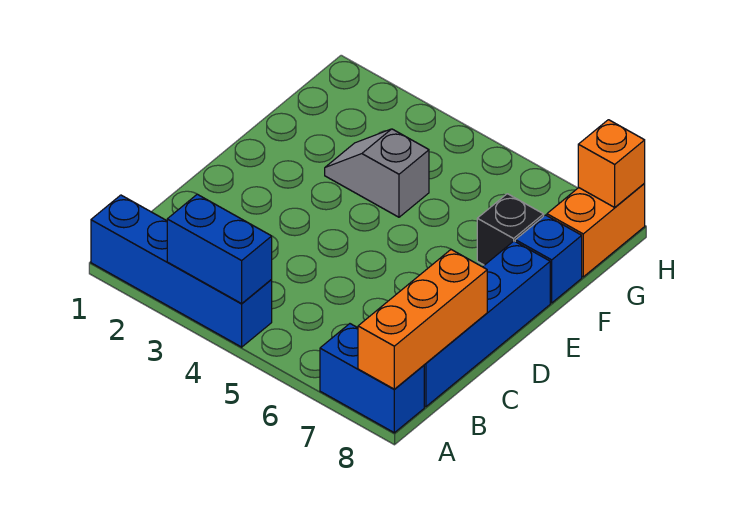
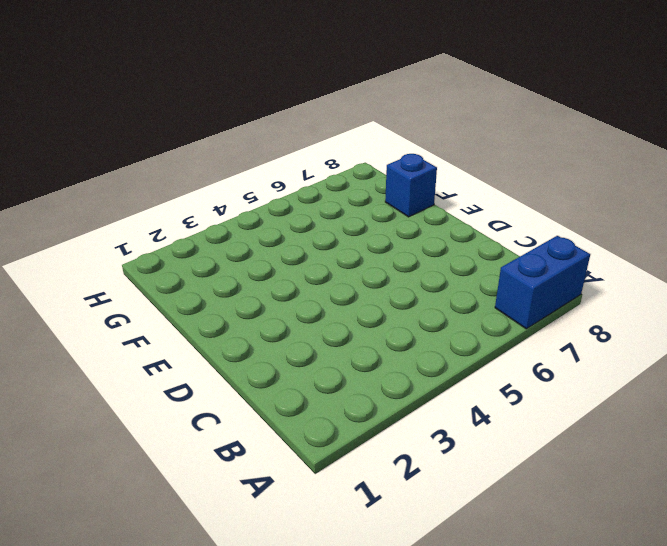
none -> blue 1x4 brick [91,195,272,347]
none -> blue 1x4 brick [424,241,550,407]

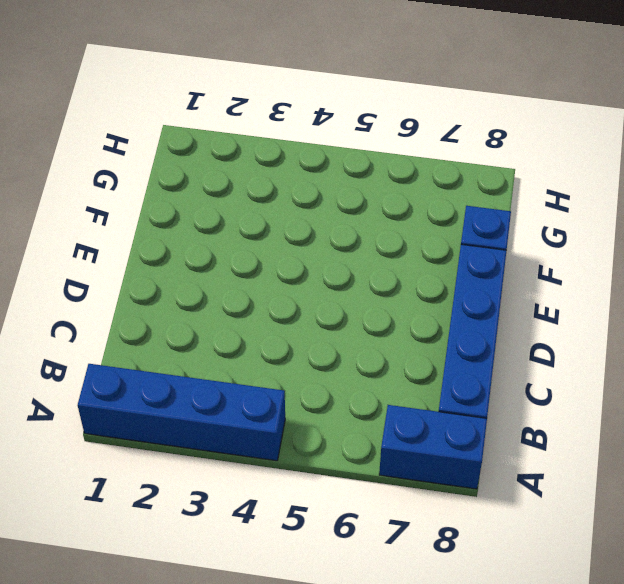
none -> grey 1x2 slope [325,129,429,217]
none -> black 1x1 brick [477,194,544,265]

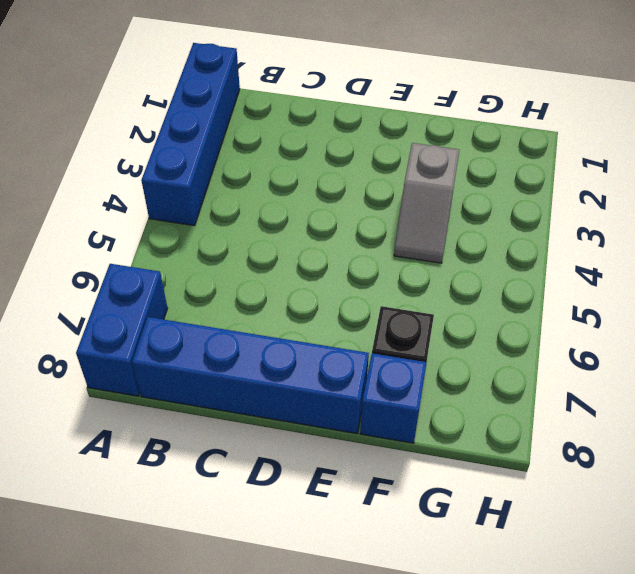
grey 1x2 slope [394,143,459,263] -> grey 1x2 slope turned to [325,129,429,217]
none -> orange 1x2 brick [547,184,645,277]
none -> blue 1x2 brick [167,194,272,303]

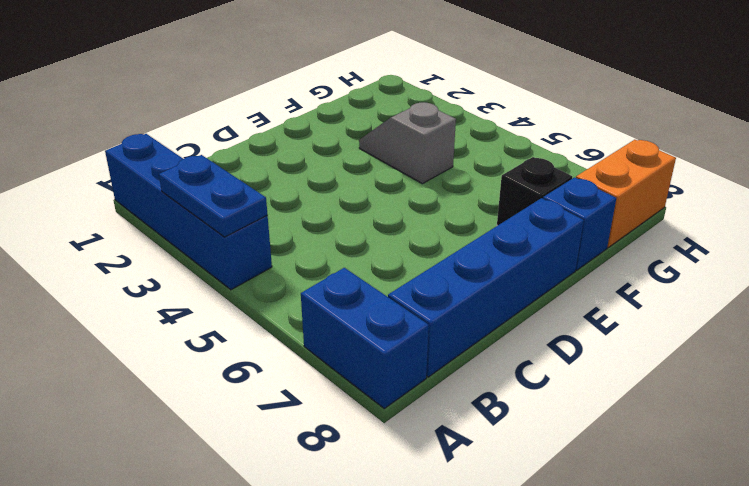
blue 1x2 plate [159,155,268,237] -> blue 1x2 brick [167,194,272,303]
none -> orange 1x3 brick [358,250,487,389]
none -> orange 1x1 brick [578,120,645,207]

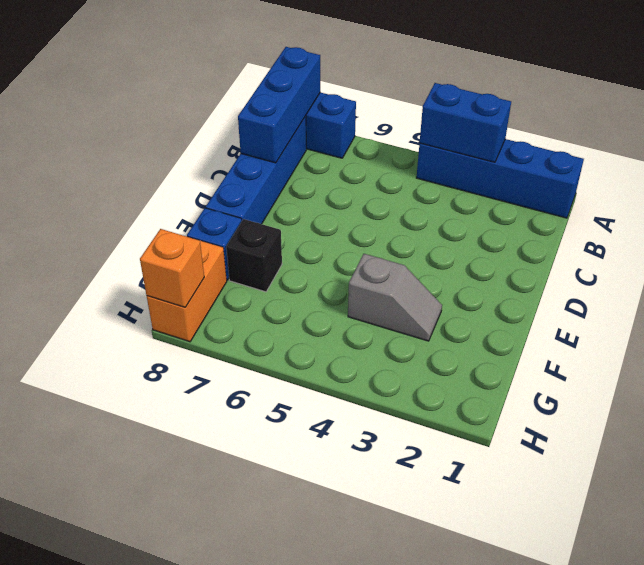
blue 1x3 brick [238,47,320,163] -> orange 1x3 brick [358,250,487,389]

